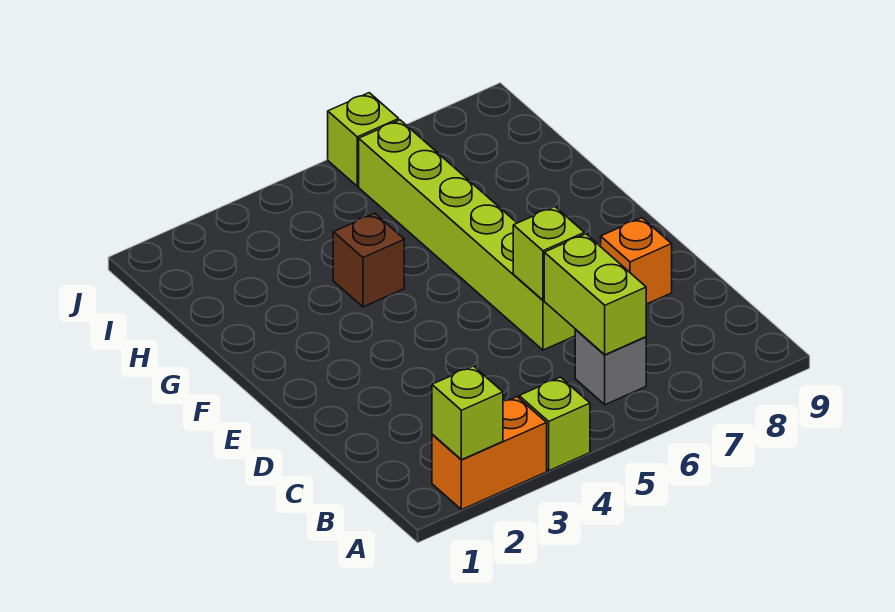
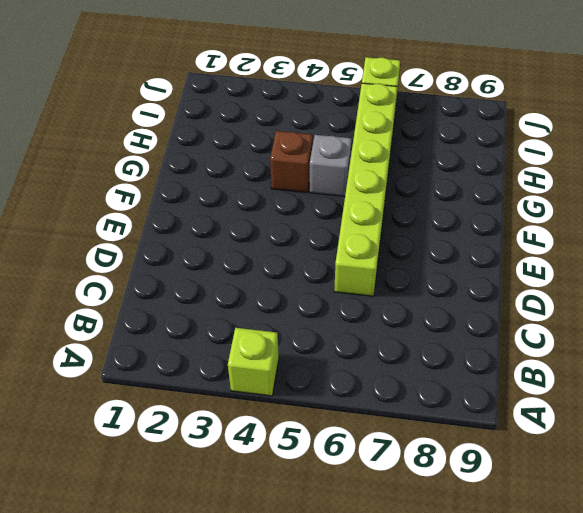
grey 1x1 brick [310,135,352,196] -> grey 1x1 brick moved to [575,330,646,405]
none -> orange 1x2 brick [432,397,547,510]
none -> orange 1x1 brick [601,218,672,304]

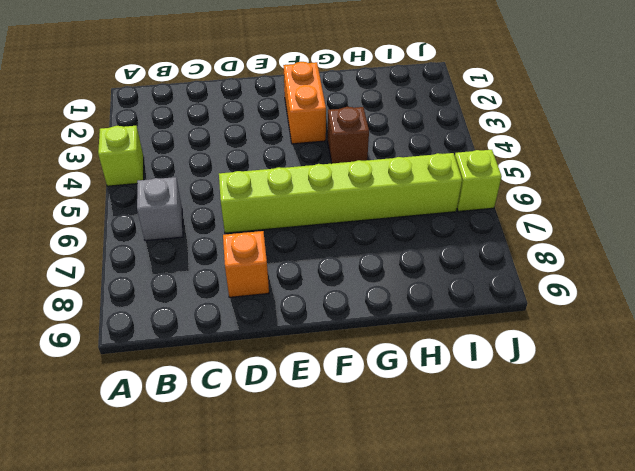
orange 1x2 brick [283,62,326,144] -> orange 1x2 brick moved to [432,397,547,510]
none -> lime 1x1 brick [432,366,503,460]
none -> lime 1x2 brick [544,234,646,355]

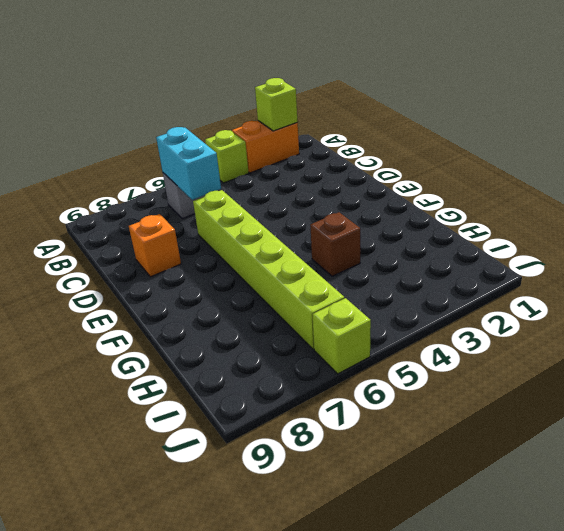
cyan 1x2 brick [156,127,221,200] -> lime 1x2 brick [544,234,646,355]
none -> lime 1x1 brick [513,207,584,300]

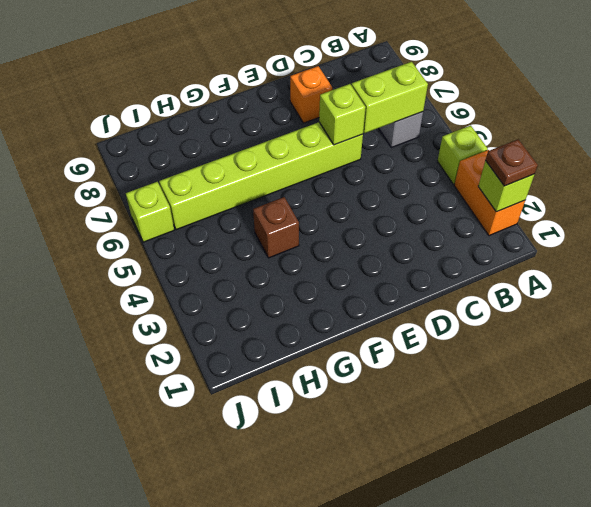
brown 1x1 plate [485,139,538,186] -> none

